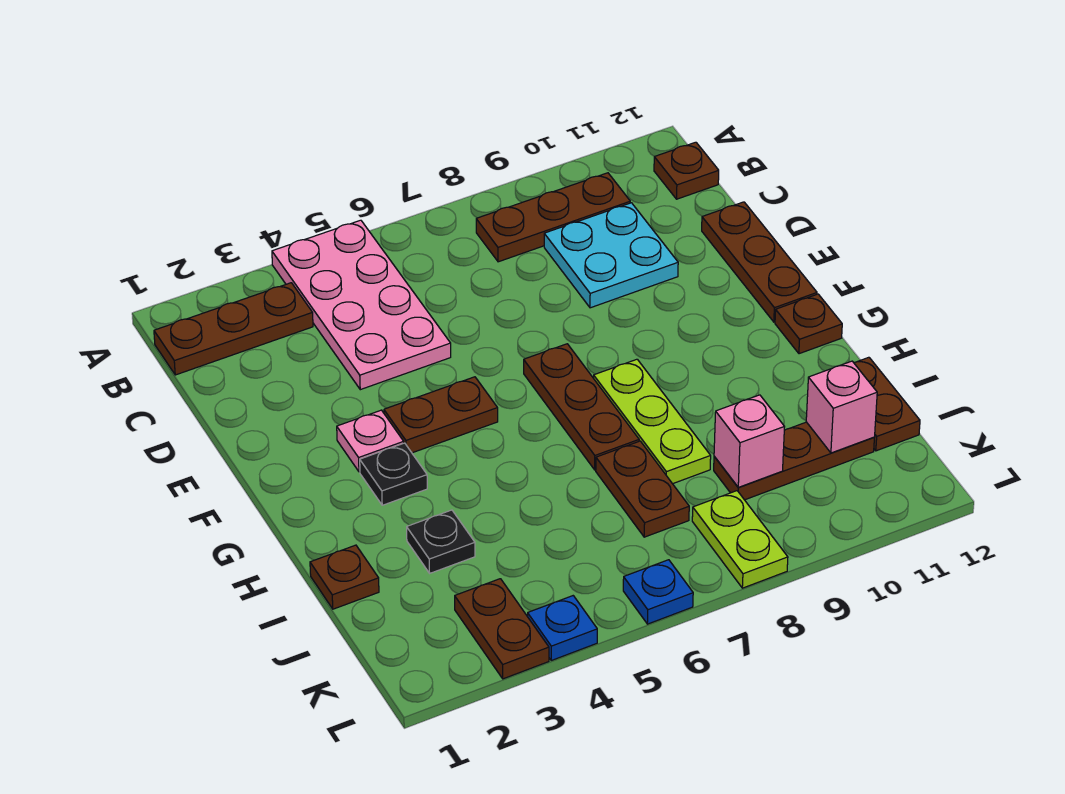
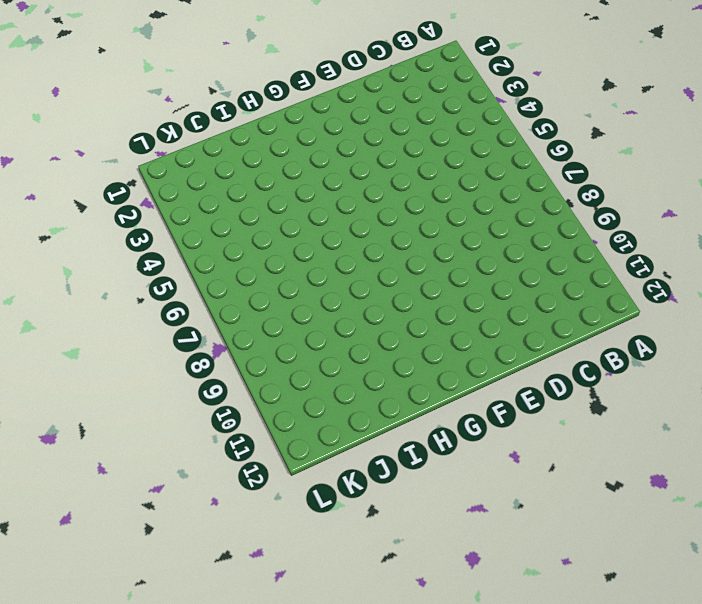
none -> pink 2x4 plate [272,220,451,390]
none -> brown 1x3 plate [154,283,313,375]
none -> brown 1x3 plate [476,173,630,262]

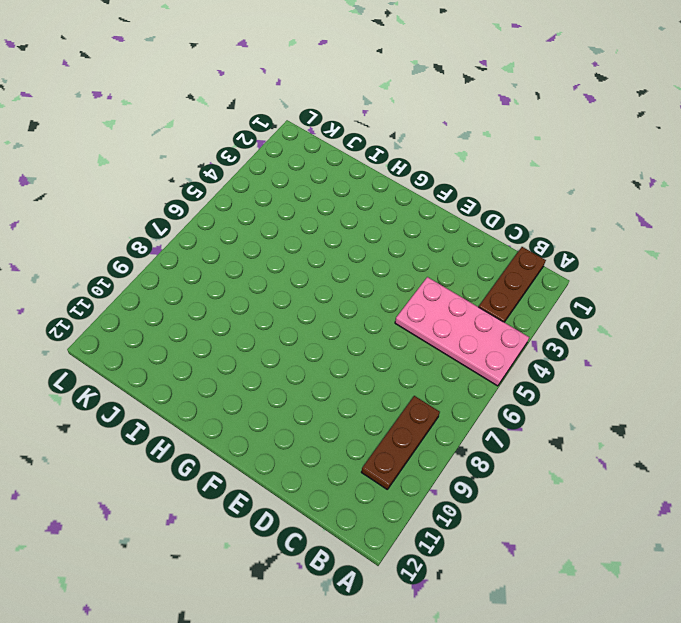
none -> brown 1x1 plate [654,142,719,199]
none -> cyan 2x2 plate [544,203,678,308]
none -> brown 1x3 plate [702,202,817,322]

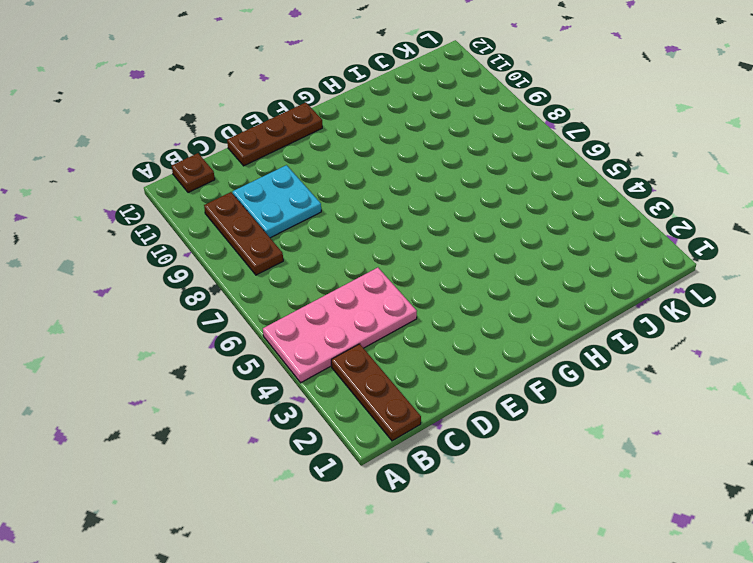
none -> pink 1x1 plate [337,410,404,472]
none -> brown 1x2 plate [384,377,498,453]
none -> brown 1x3 plate [524,344,639,470]

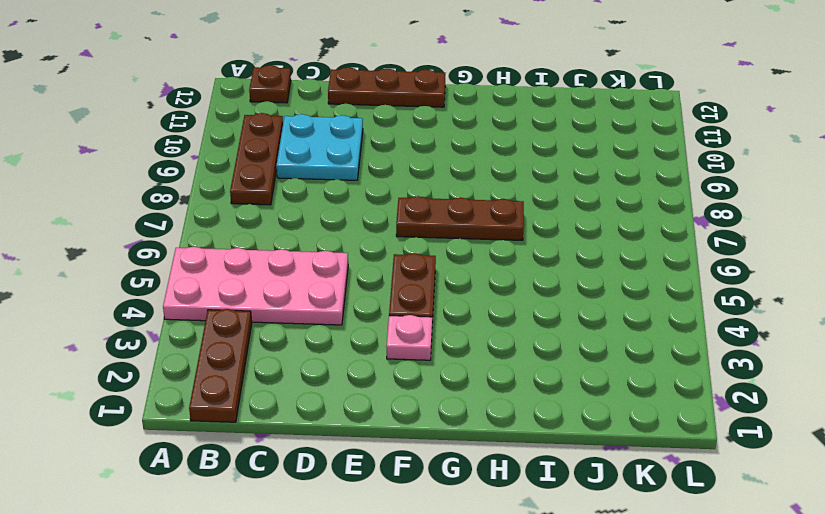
none -> black 1x1 plate [360,443,427,505]
none -> lime 1x3 plate [594,359,711,484]
none -> brown 1x1 plate [775,294,842,354]

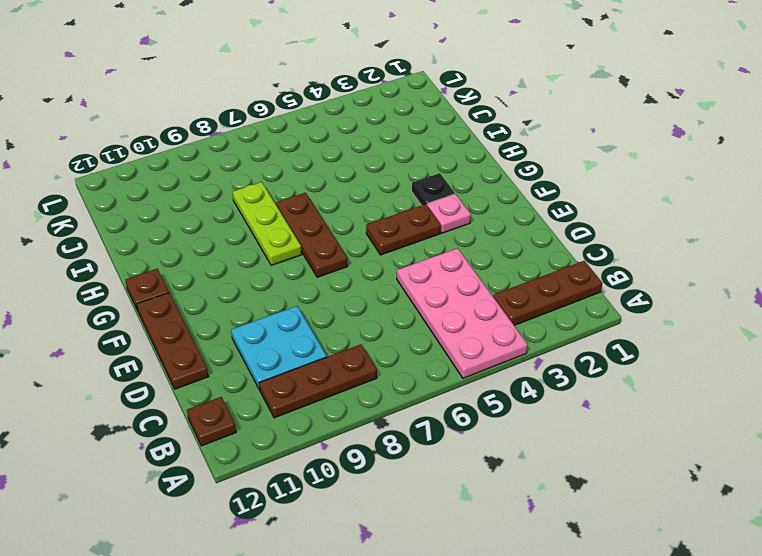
none -> brown 1x1 plate [310,545,379,609]
none -> black 1x1 plate [407,510,475,573]
none -> brown 1x2 plate [596,441,689,537]

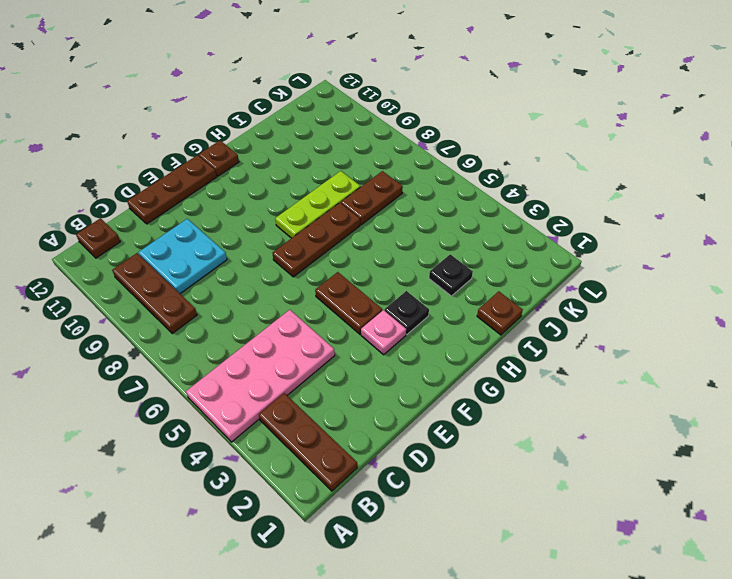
none -> brown 1x2 plate [854,357,920,451]
none -> brown 1x3 plate [714,422,874,500]
none -> brown 1x2 plate [455,579,549,679]

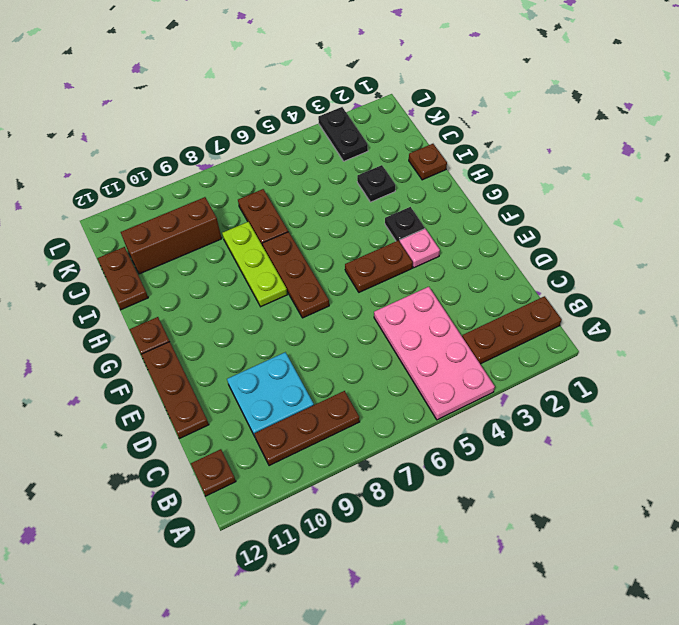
brown 1x3 brick [121,197,222,274] -> brown 1x3 plate [714,422,874,500]
black 1x2 plate [318,107,368,161] -> brown 1x2 plate [455,579,549,679]
none -> lime 1x2 plate [692,491,788,588]
none -> blue 1x1 plate [528,596,597,660]
none -> blue 1x1 plate [623,560,693,624]

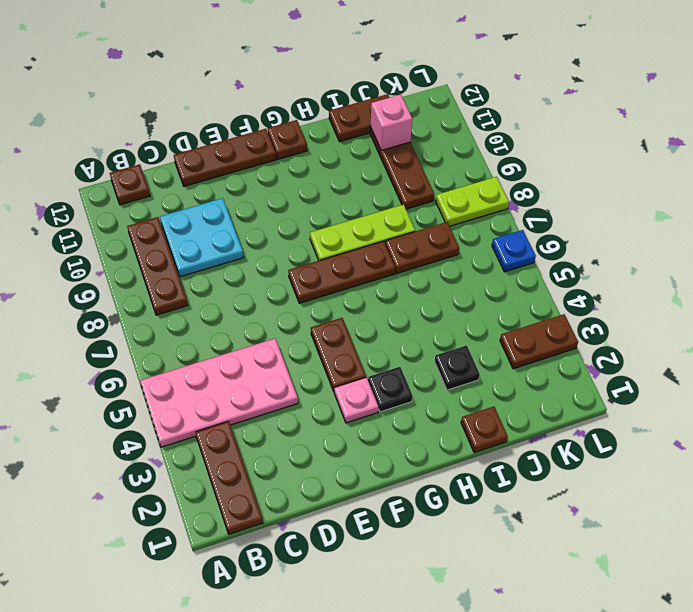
none -> blue 1x1 plate [528,596,597,660]
none -> pink 1x1 brick [714,395,784,487]

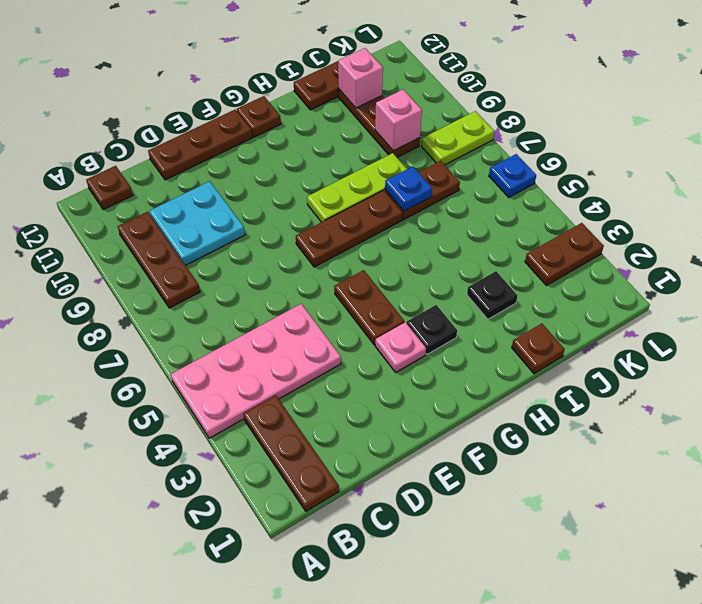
blue 1x1 plate [385,167,432,211] -> blue 1x1 plate moved to [528,596,597,660]

